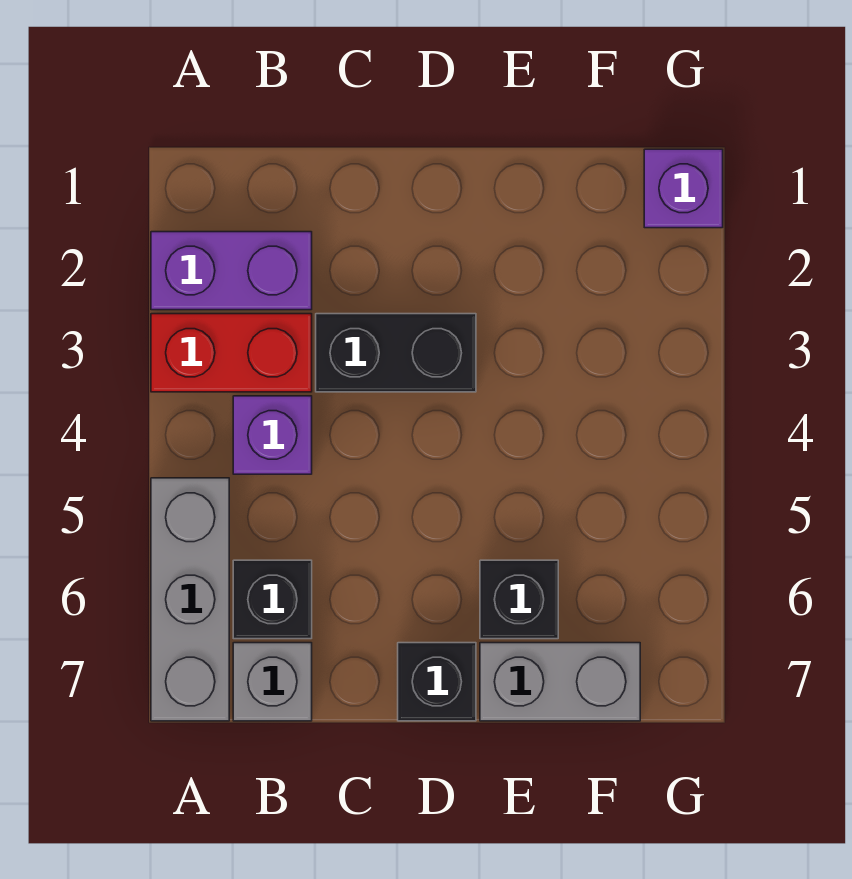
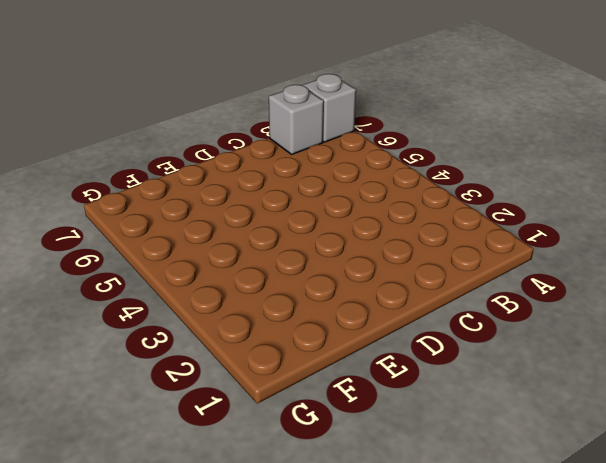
grey 1x1 brick [303,74,356,142] -> grey 1x3 brick [151,478,229,721]
none -> purple 1x2 brick [151,232,312,310]
none -> red 1x2 brick [151,314,312,392]

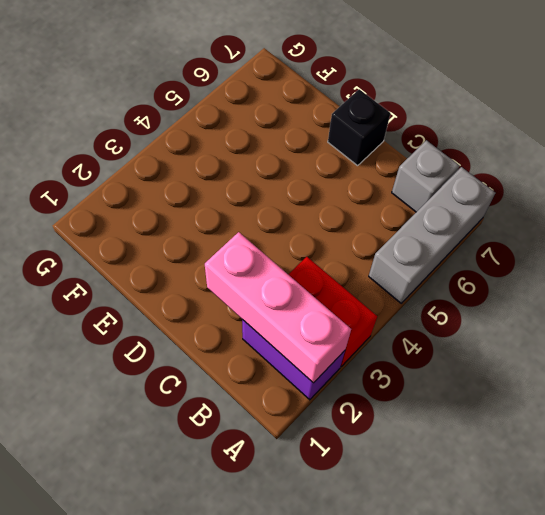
pink 1x3 brick [205,232,351,383] -> none
none -> purple 1x1 brick [233,396,312,474]
none -> black 1x1 brick [233,560,312,639]

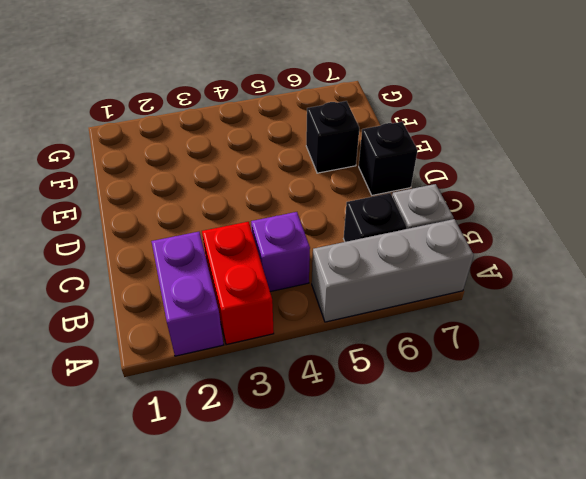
none -> black 1x2 brick [316,314,476,392]
none -> grey 1x2 brick [480,643,640,721]

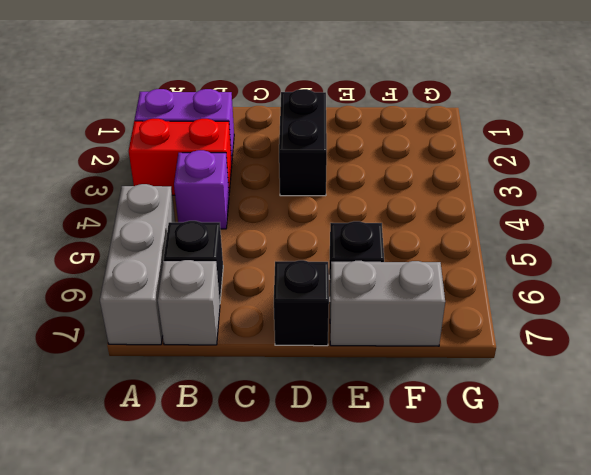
black 1x2 brick [279,89,327,196] -> black 1x2 brick turned to [316,314,476,392]
none -> purple 1x1 brick [644,149,723,228]

